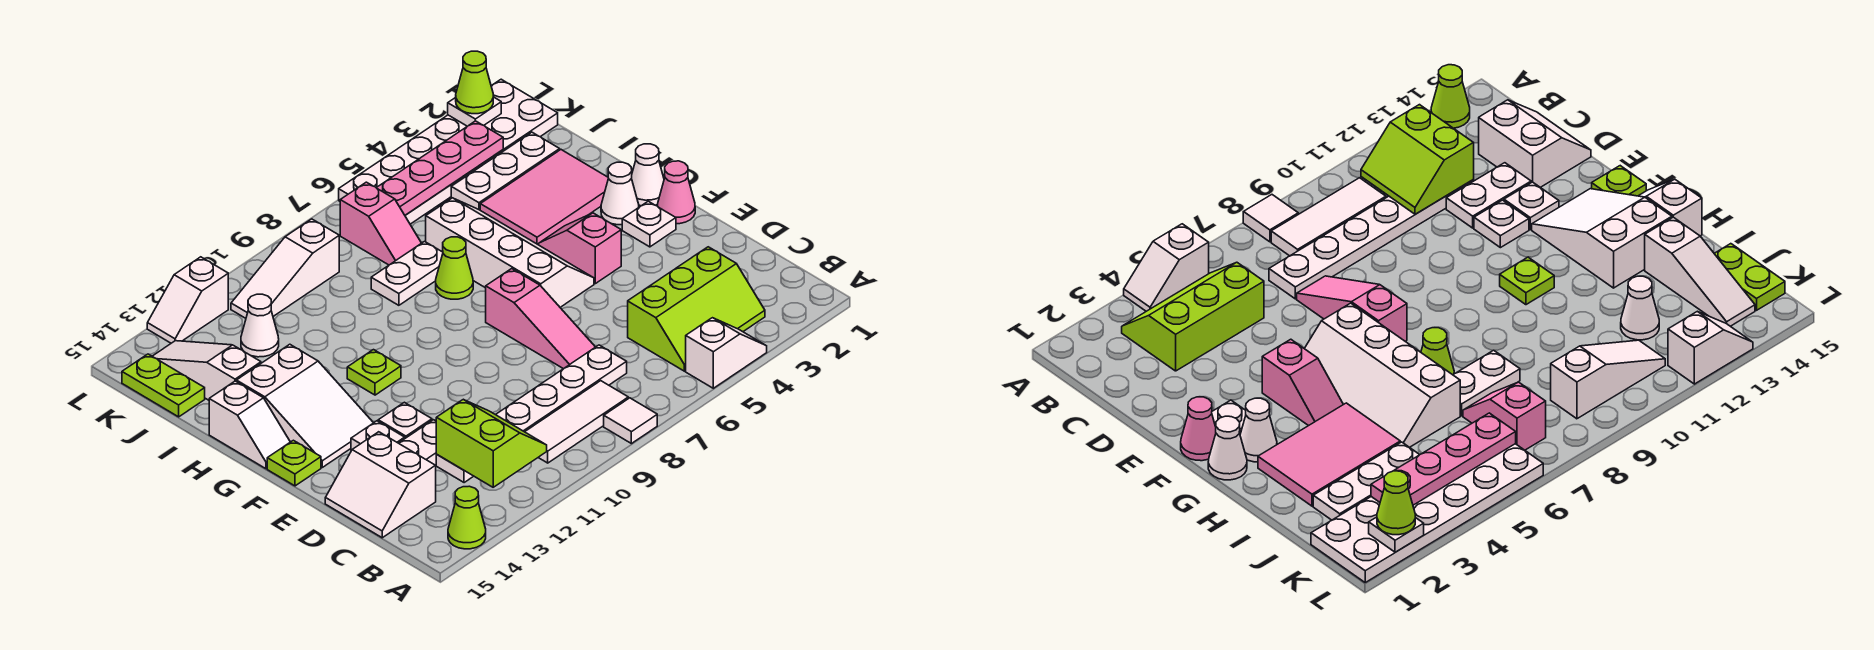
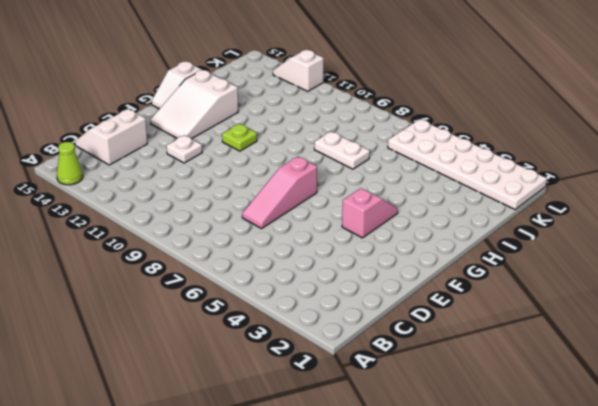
none -> white 1x2 slope [686,318,767,388]
none -> white 1x1 tile [604,398,657,444]
none -> lime 2x3 slope [628,247,765,371]
none -> white 1x3 tile [525,381,628,463]

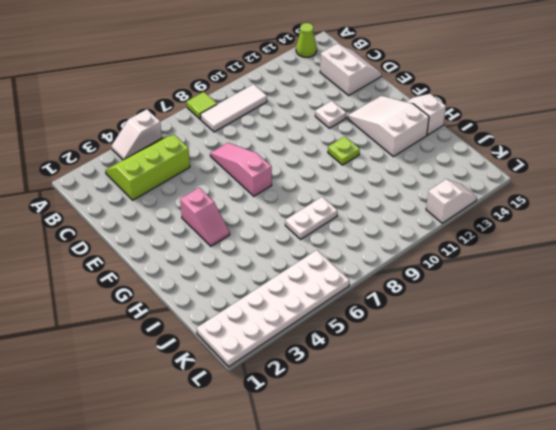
lime 1x1 tile [187,92,217,119] -> white 1x1 tile [604,398,657,444]
none -> white 1x6 plate [436,345,627,483]
none -> white 1x2 plate [399,420,437,465]
none -> white 1x1 plate [351,421,405,450]
none -> pink 1x1 cone [658,161,695,224]

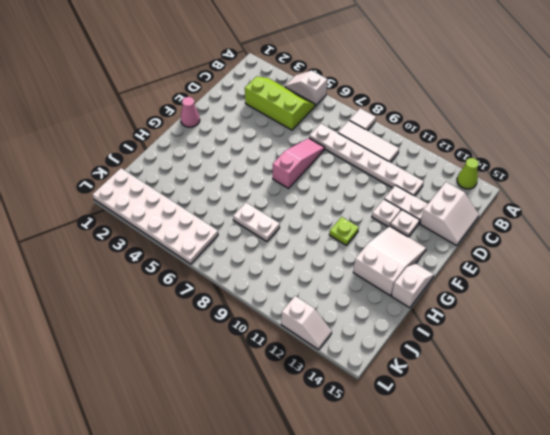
none -> white 1x1 plate [622,201,676,247]
none -> pink 1x2 slope [539,213,621,284]
none -> white 2x4 slope [426,198,594,307]
none -> lime 1x1 plate [267,440,321,486]

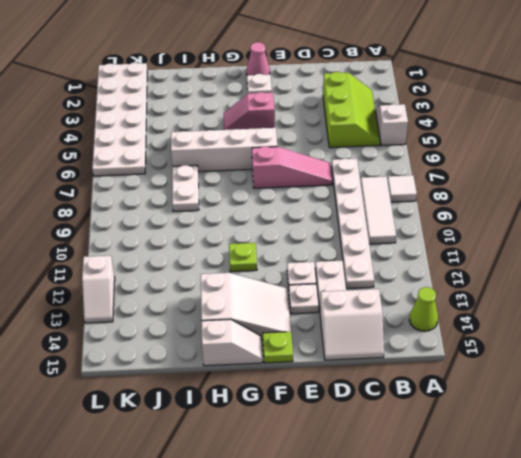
none -> white 1x1 cone [632,144,664,206]
none -> white 1x1 cone [601,162,639,225]
none -> pink 2x3 tile [480,150,608,245]
none -> lime 1x1 cone [436,237,473,299]

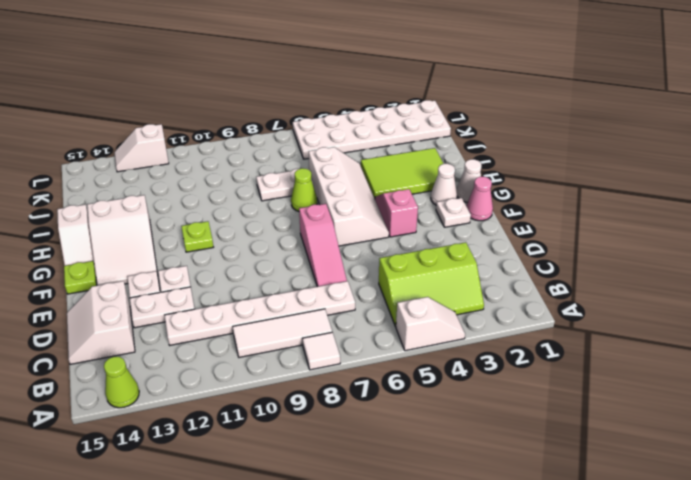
lime 2x3 tile [361,148,444,198] -> pink 2x3 tile [480,150,608,245]
none -> white 1x3 slope [152,341,261,400]
none -> white 1x3 plate [451,132,560,210]
none -> pink 1x2 slope [340,182,421,265]
none -> white 1x1 cone [241,294,279,357]

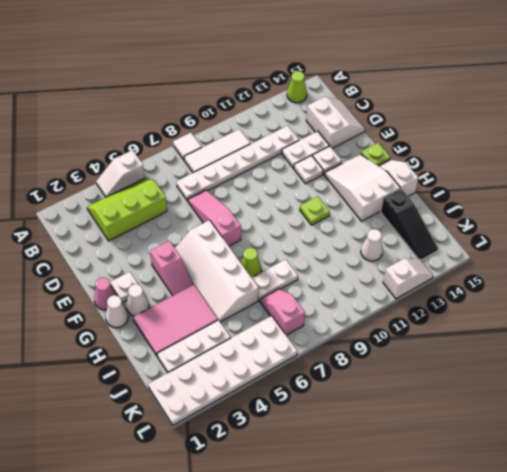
black 1x3 slope [381,188,438,260] -> white 1x3 slope [152,341,261,400]
none -> lime 1x2 plate [122,354,205,417]
none -> white 1x3 slope [231,219,339,318]
none -> lime 2x2 slope [436,400,547,487]
none -> pink 1x4 plate [377,121,503,215]

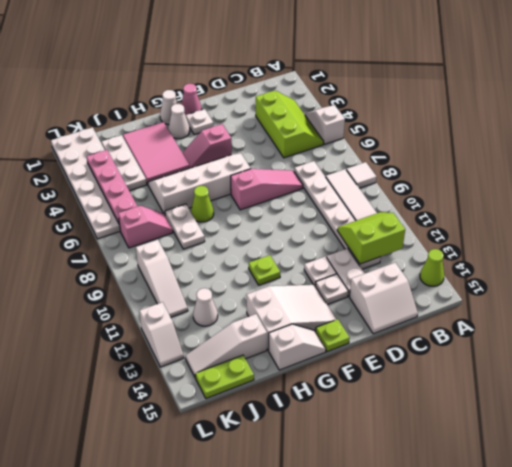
none -> white 1x1 plate [448,97,501,126]
none -> lime 1x1 cone [456,51,493,114]

